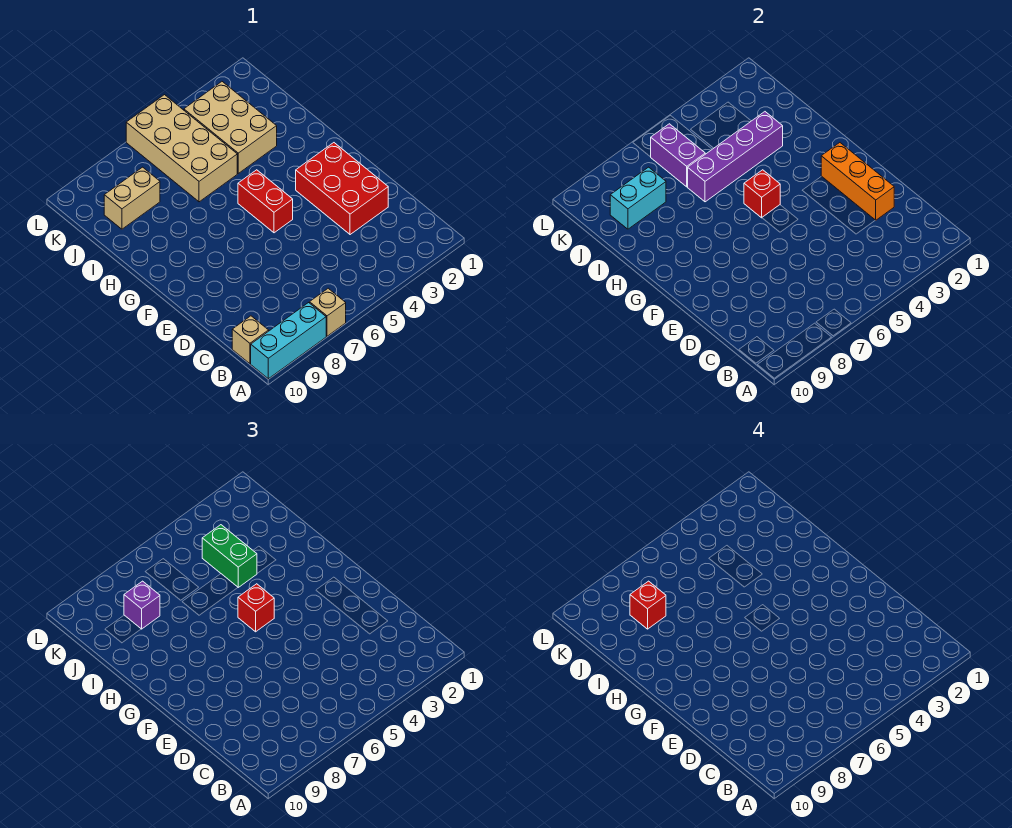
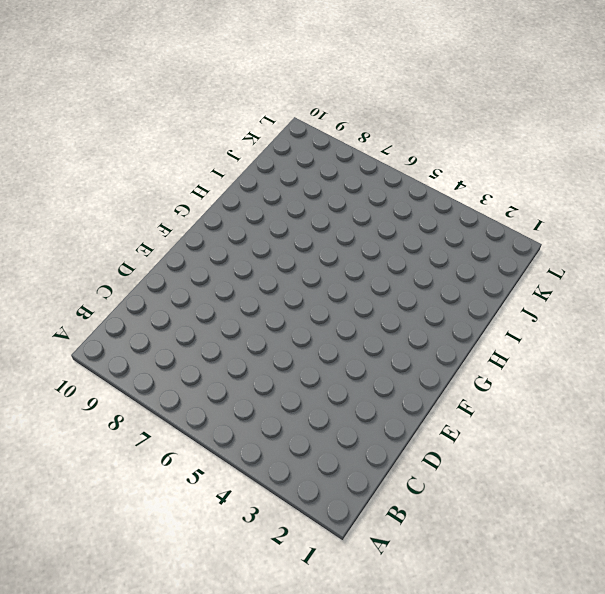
none -> tan 1x1 brick [310,288,346,336]
none -> cyan 1x3 brick [251,303,326,379]
none -> tan 1x1 brick [232,316,269,364]

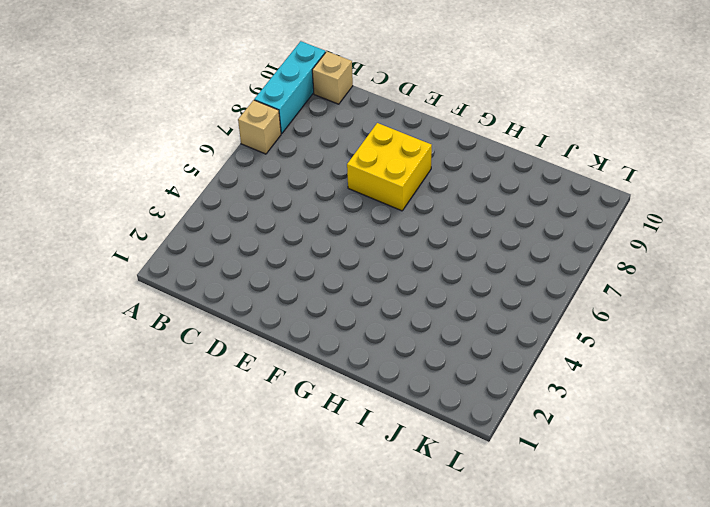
yellow 2x2 brick [347,123,432,211] -> none
none -> red 2x3 brick [296,143,388,235]
none -> red 1x2 brick [238,170,293,233]
none -> tan 2x3 brick [184,82,277,173]

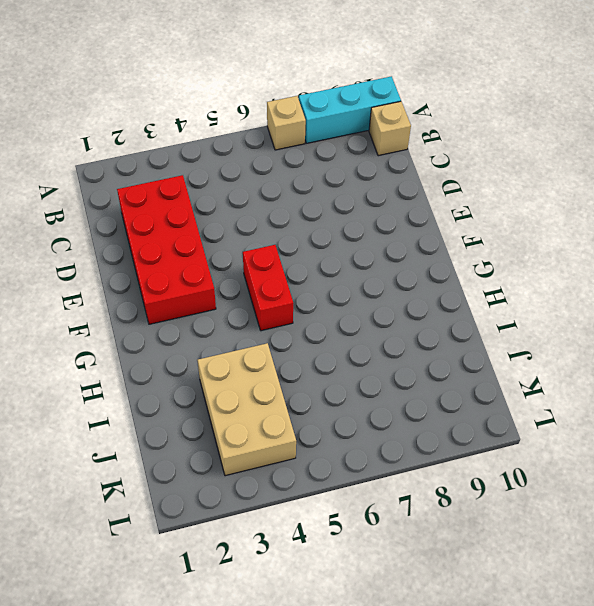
red 2x4 brick [117,175,216,324] -> red 2x3 brick [296,143,388,235]
none -> tan 2x4 brick [126,95,237,202]
none -> tan 1x2 brick [104,167,160,229]
none -> orange 1x3 brick [821,143,894,220]

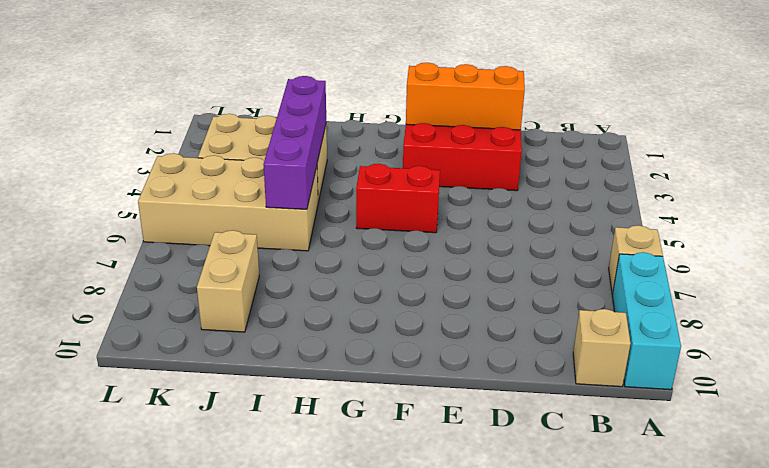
none -> red 1x1 brick [744,170,780,218]
none -> purple 1x2 brick [651,124,705,187]
none -> cyan 1x2 brick [610,167,666,229]

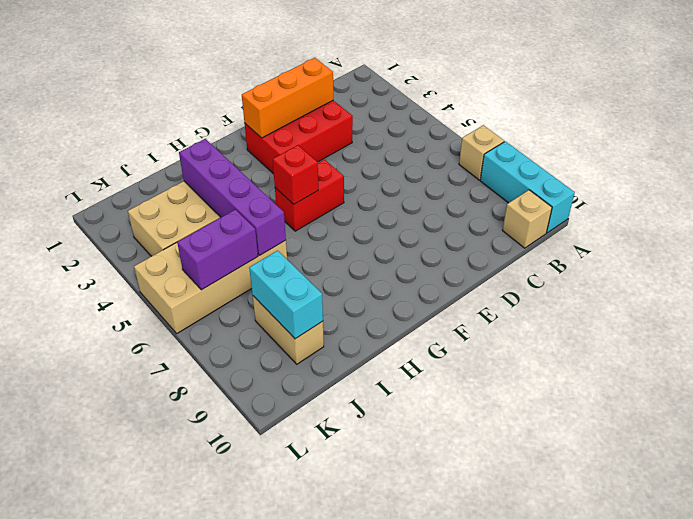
none -> red 1x1 brick [238,584,274,632]
none -> green 1x2 brick [202,525,257,587]
none -> purple 1x1 brick [124,581,160,629]

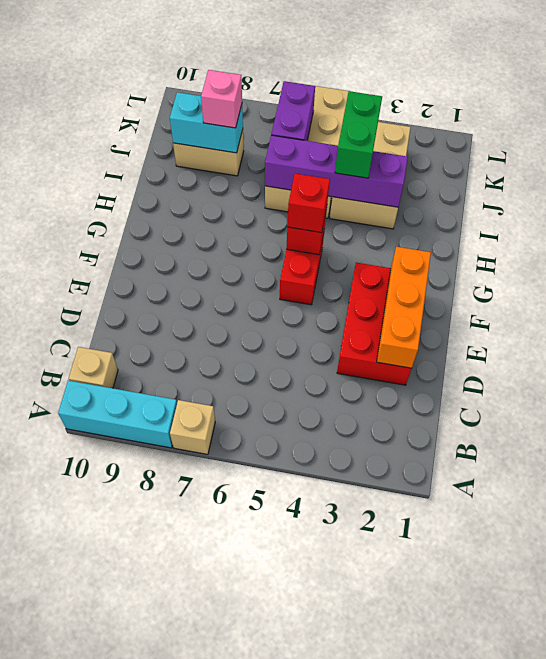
pink 1x1 brick [201,70,242,128] -> purple 1x1 brick [124,581,160,629]
none -> red 1x1 brick [630,581,666,629]

